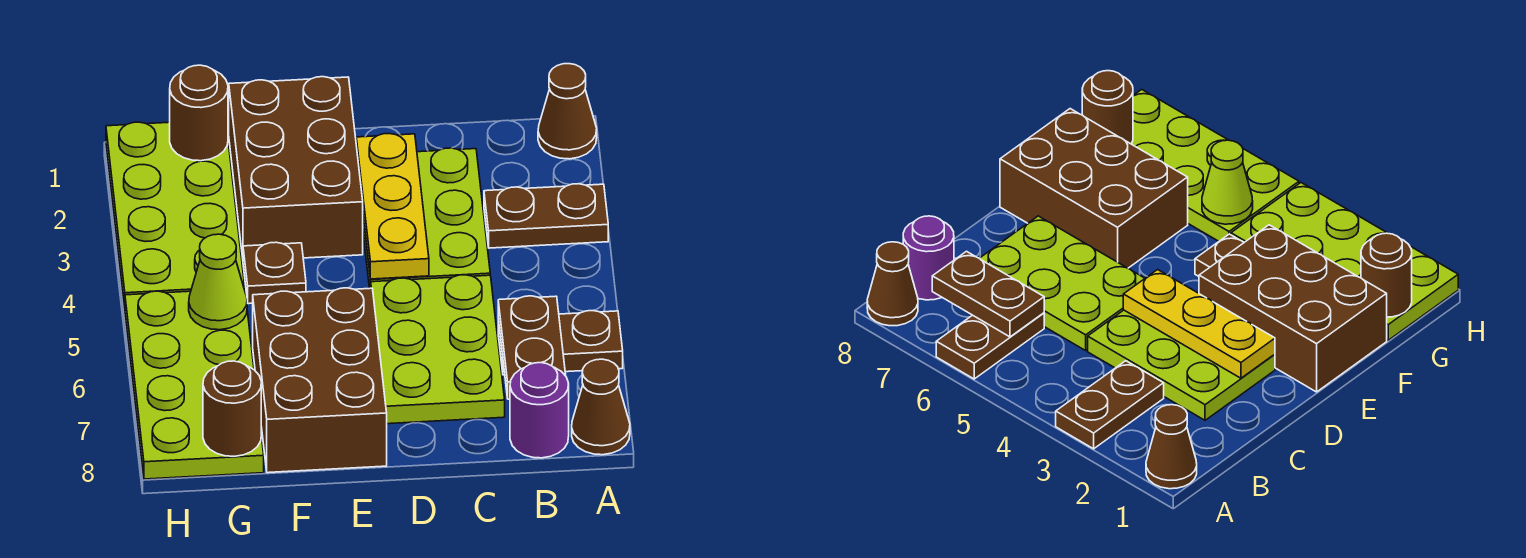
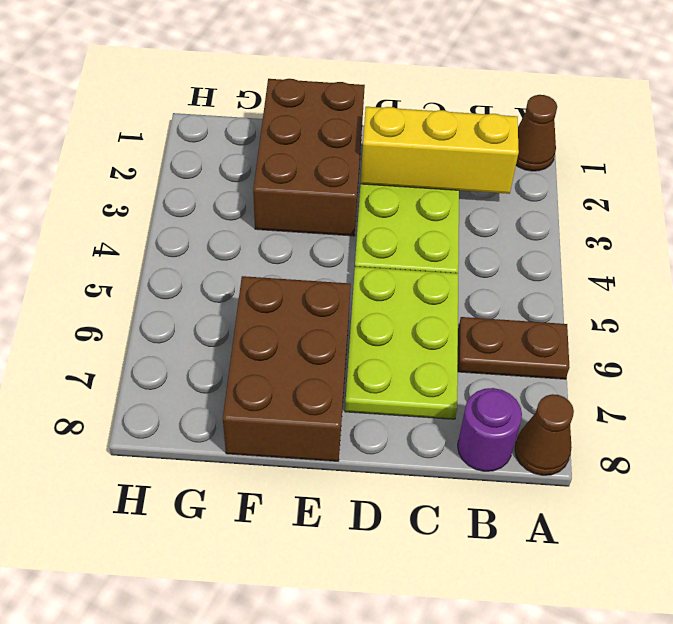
yellow 1x3 brick [360,107,519,194] -> yellow 1x3 plate [356,134,429,279]
none -> brown 1x2 plate [484,184,608,248]
none -> brown 1x1 plate [243,242,306,304]
none -> lime 2x4 plate [106,122,245,307]

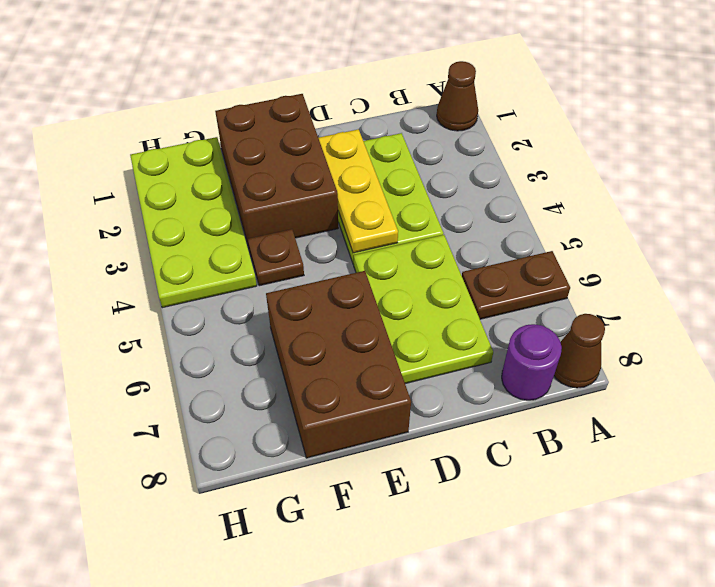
none -> brown 1x2 plate [484,184,608,248]
none -> lime 2x4 plate [125,288,264,479]
none -> brown 1x2 plate [498,296,566,399]

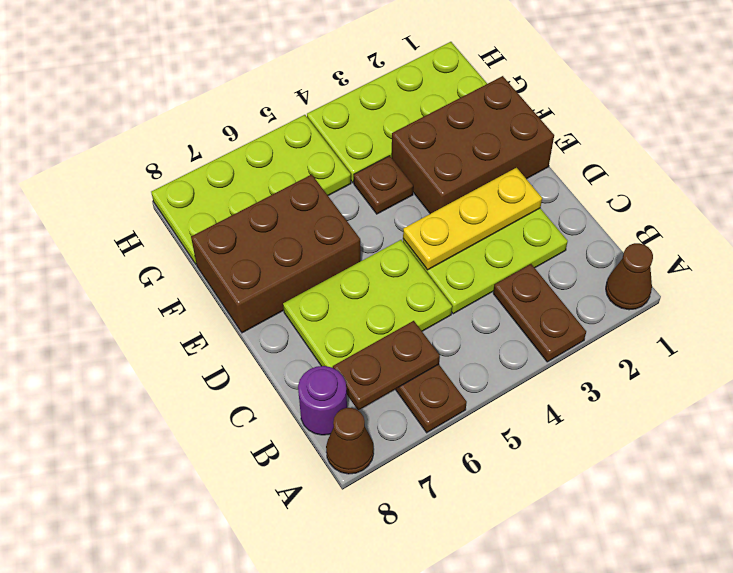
none -> brown 1x1 round brick [170,65,228,161]
none -> lime 1x1 cone [189,234,247,330]
none -> brown 1x1 round brick [203,361,261,456]

